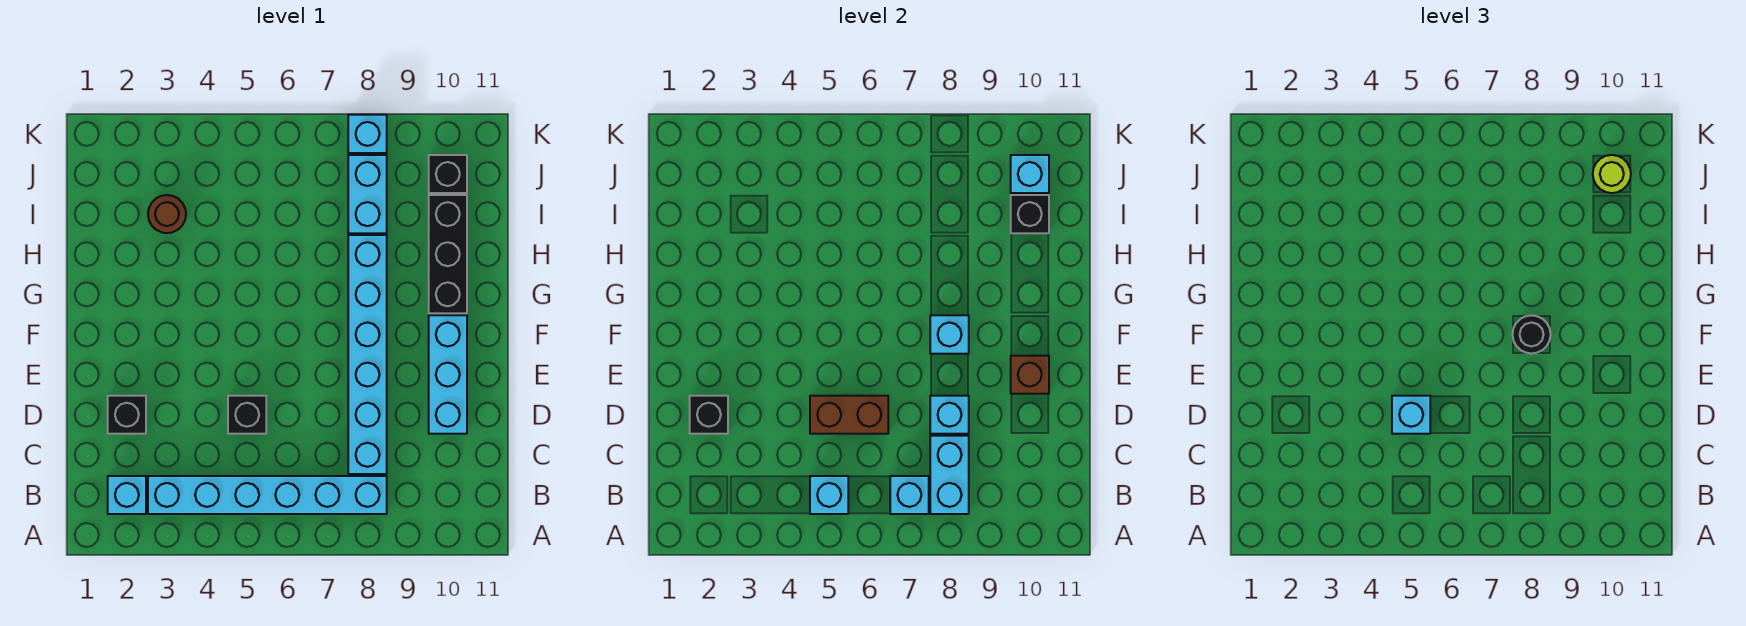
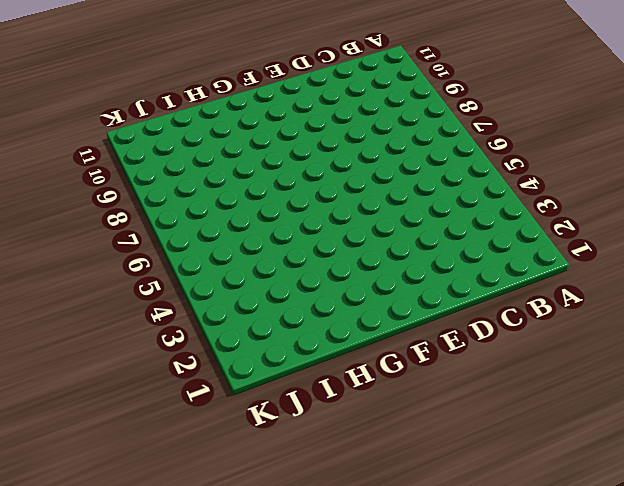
none -> cyan 1x1 brick [108,476,146,514]
none -> cyan 1x6 brick [148,476,387,514]
none -> cyan 1x6 brick [348,235,387,474]

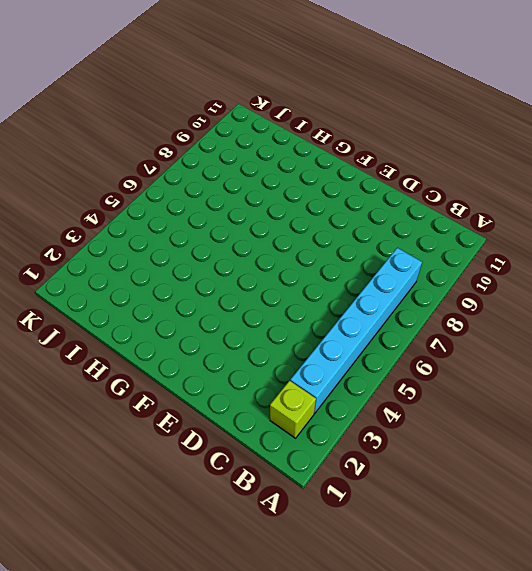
lime 1x1 brick [270,381,316,438] -> cyan 1x1 brick [108,476,146,514]
none -> cyan 1x6 brick [348,235,387,474]
none -> black 1x1 brick [108,396,146,434]
none -> black 1x1 brick [228,396,266,434]

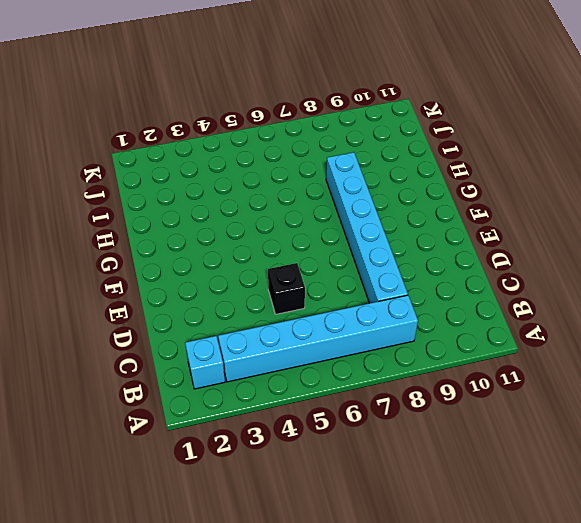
none -> black 1x1 brick [108,396,146,434]
none -> cyan 1x3 brick [429,315,467,434]
none -> black 1x3 brick [429,195,467,313]

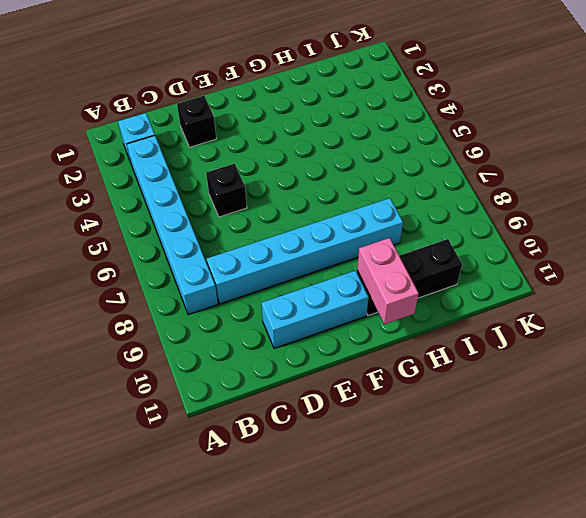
pink 1x2 brick [357,238,419,324] -> none
none -> brown 1x1 round brick [148,195,186,233]
none -> cyan 1x2 brick [348,155,387,233]
none -> black 1x1 brick [429,155,467,193]

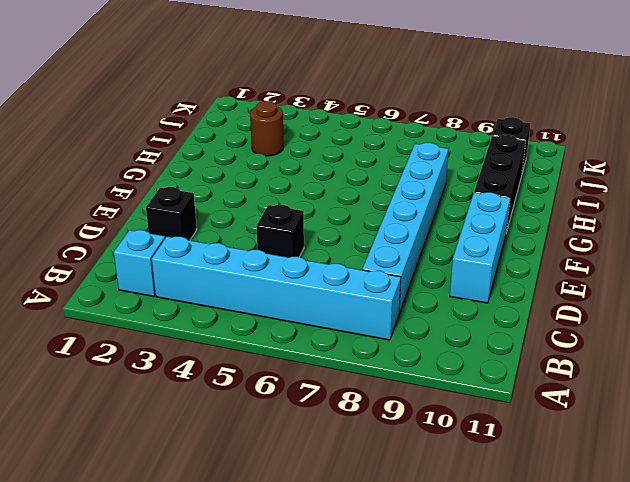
none -> cyan 1x2 brick [348,155,387,233]
none -> cyan 1x1 brick [348,115,387,153]
none -> cyan 1x1 brick [810,476,848,514]

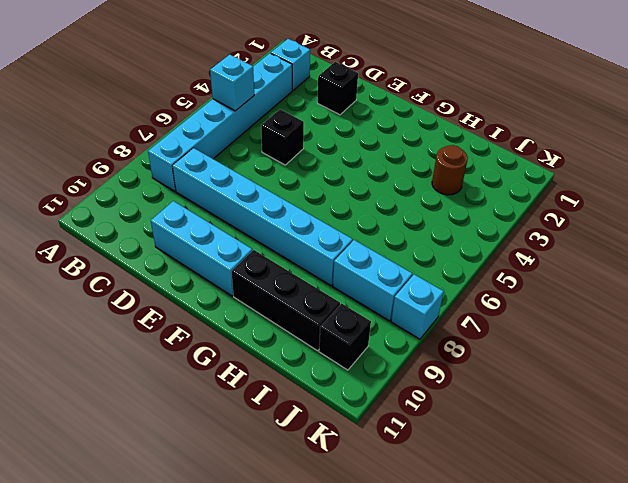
none -> cyan 1x1 brick [890,476,929,514]
none -> cyan 1x2 brick [930,436,969,514]
none -> black 1x1 brick [690,396,728,434]

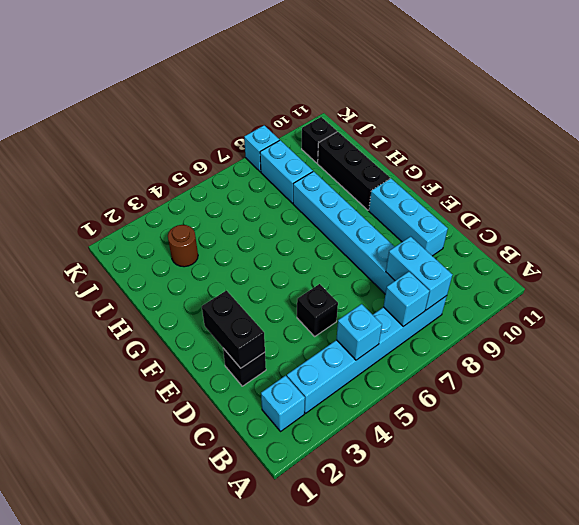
black 1x2 brick [202,291,265,368] -> black 1x1 brick [690,396,728,434]
none -> brown 1x2 brick [810,396,888,434]
none -> cyan 1x1 brick [930,396,969,434]
none -> brown 1x1 brick [1011,356,1049,394]

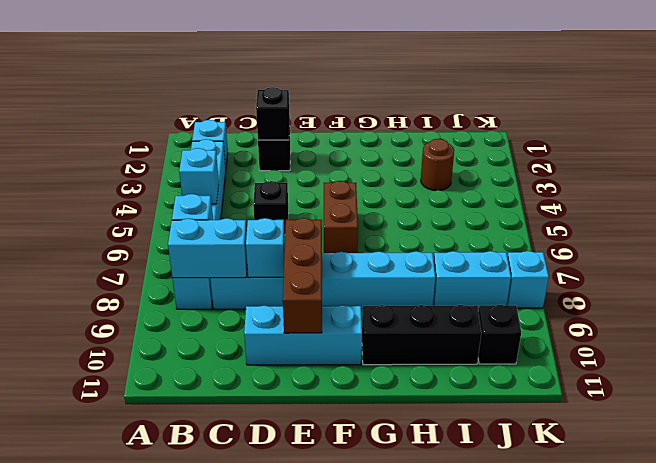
brown 1x3 brick [283,218,322,333] -> brown 1x1 brick [1011,356,1049,394]
brown 1x2 brick [324,181,358,253] -> brown 1x2 brick moved to [810,396,888,434]
none -> cyan 1x1 brick [930,315,969,354]
none -> black 1x1 brick [1011,195,1049,233]
none -> cyan 1x1 brick [1011,155,1049,193]

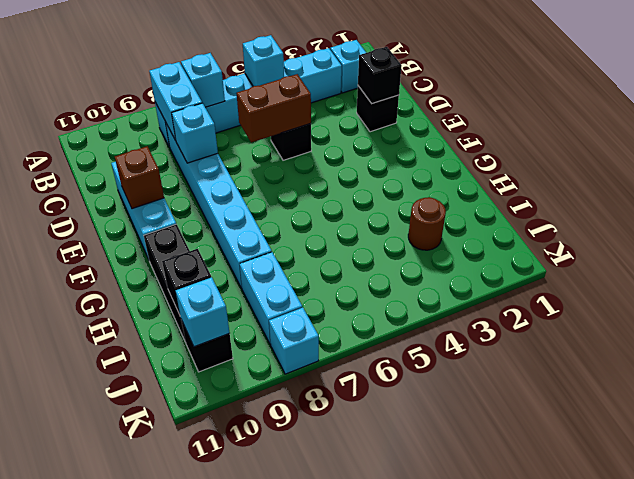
none -> cyan 1x1 brick [930,315,969,354]
none -> cyan 1x1 brick [1392,396,1430,434]
none -> black 1x1 round brick [1513,315,1551,354]

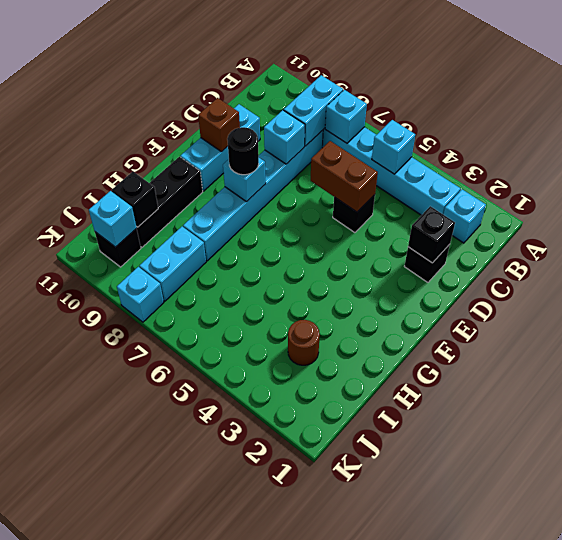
none -> cyan 1x1 brick [1392,396,1430,434]
none -> lime 1x1 round brick [1593,155,1631,193]

